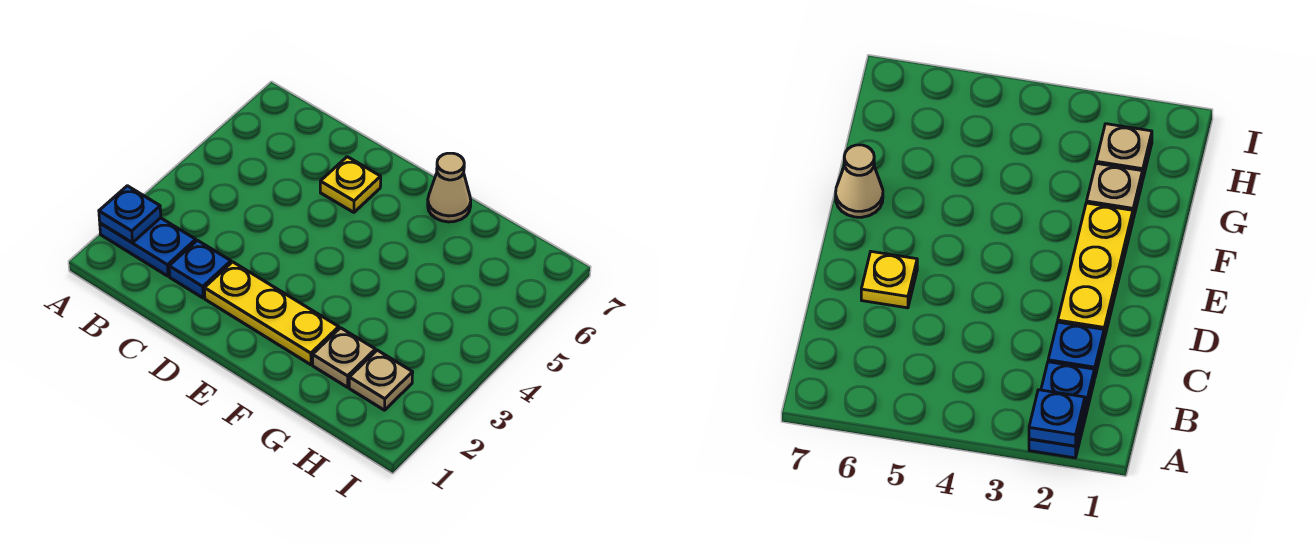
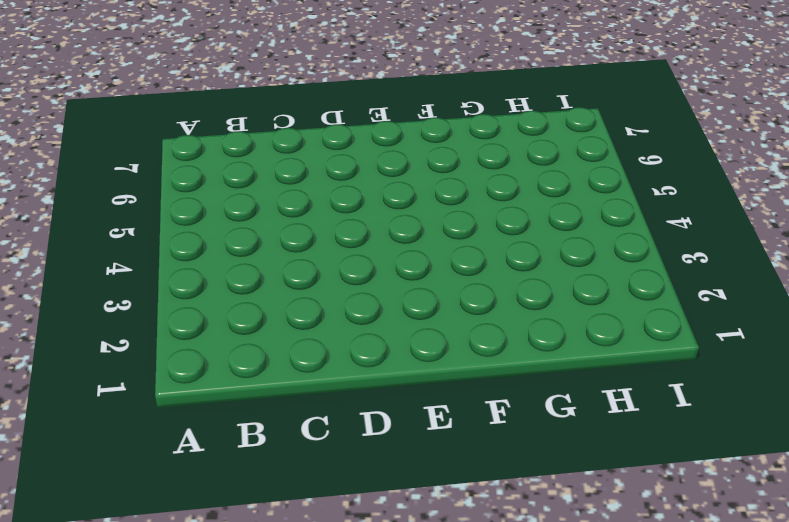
none -> blue 1x2 plate [100,218,196,276]
none -> blue 1x1 plate [169,240,231,298]

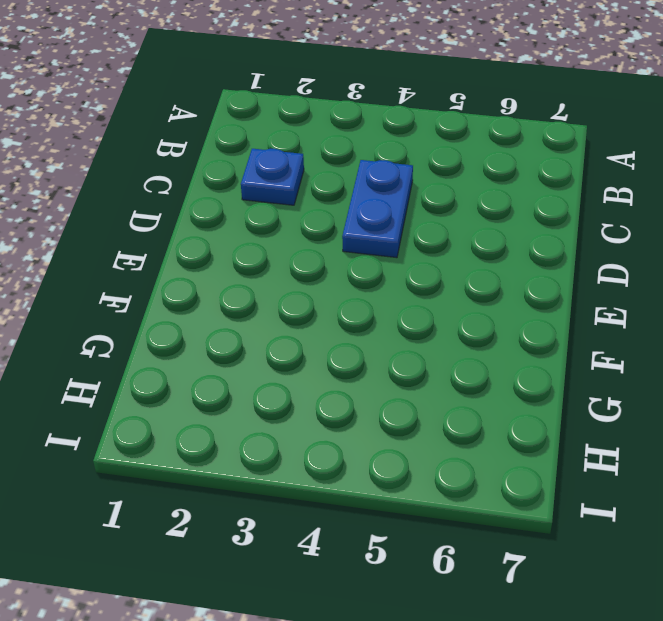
blue 1x2 plate [342,160,413,258] -> blue 1x2 plate moved to [100,218,196,276]
none -> yellow 1x3 plate [204,262,339,365]
none -> yellow 1x1 plate [320,157,381,212]

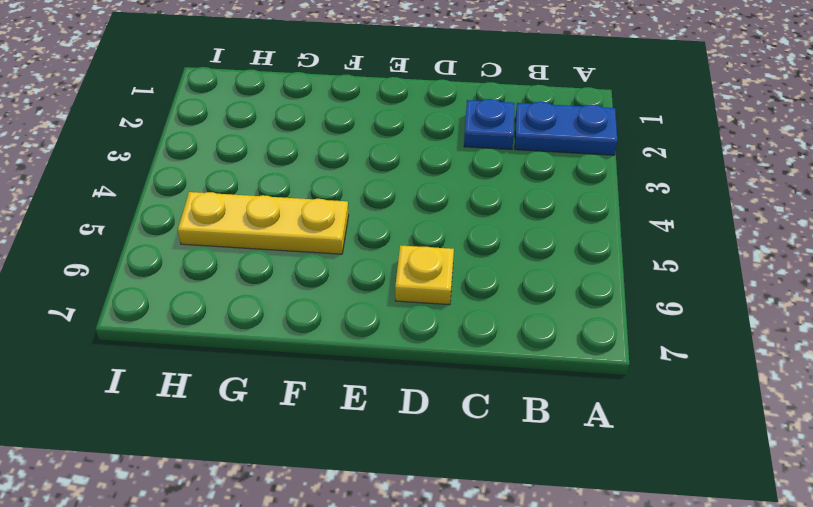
yellow 1x3 plate [178,192,349,254] -> yellow 1x3 plate moved to [204,262,339,365]
none -> tan 1x1 cone [428,153,471,222]
none -> tan 1x1 plate [313,328,375,387]

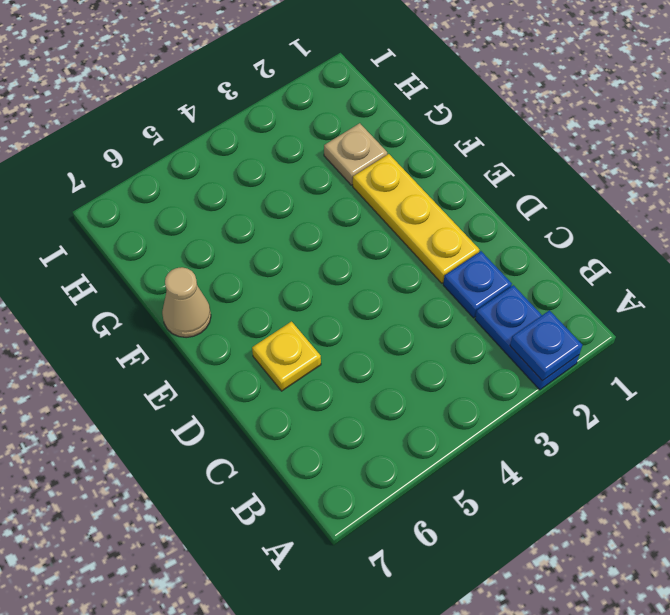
none -> tan 1x1 plate [349,350,413,410]

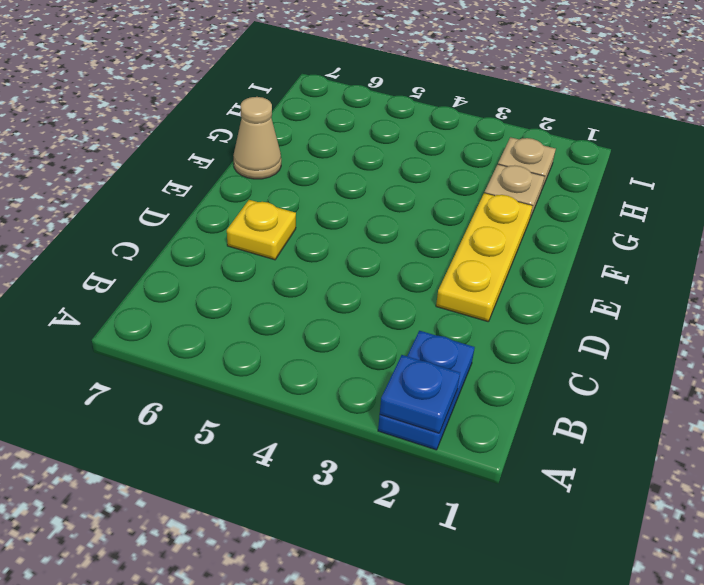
none -> blue 1x1 plate [169,240,231,298]

